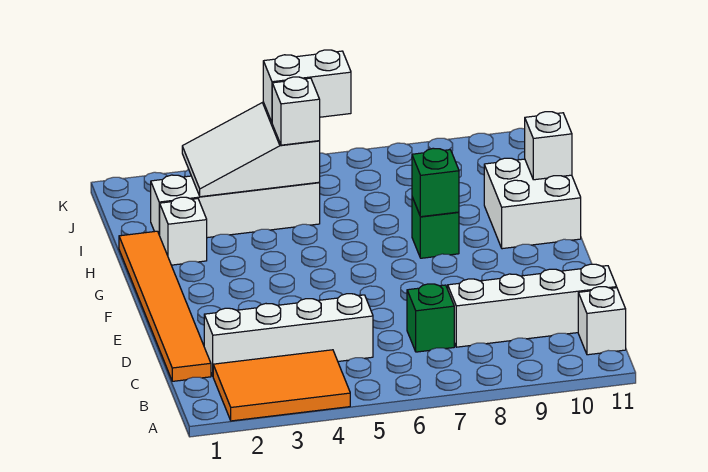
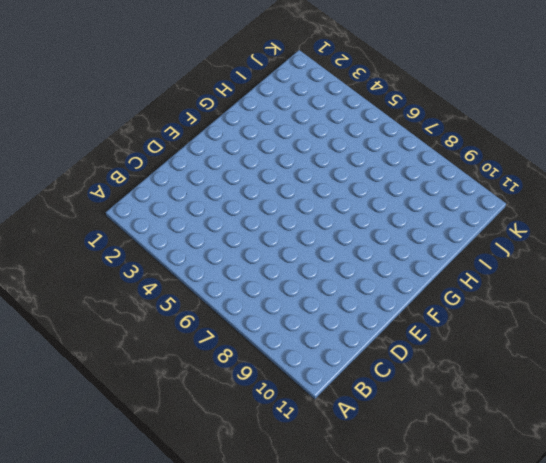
none -> orange 2x3 tile [213,350,350,421]
none -> white 1x1 brick [578,287,626,355]
none -> orange 1x6 tile [119,231,211,381]

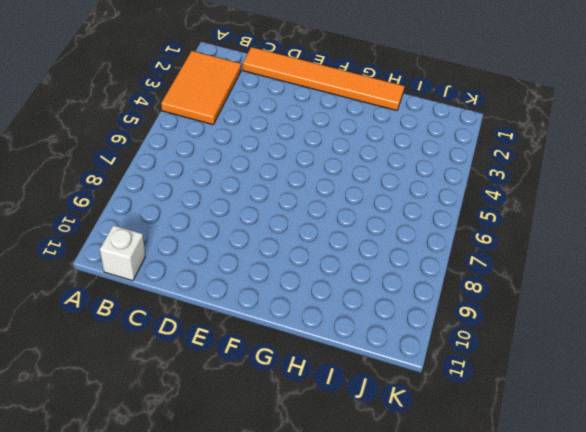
none -> white 1x4 brick [204,294,373,376]
none -> green 1x1 brick [407,284,454,352]
none -> white 1x4 brick [448,264,617,347]

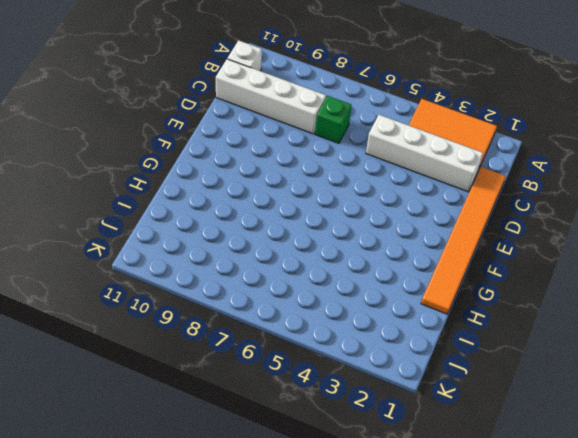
none -> green 1x1 brick [412,197,459,258]
none -> white 2x2 brick [484,158,581,249]
none -> white 1x1 brick [160,197,207,265]

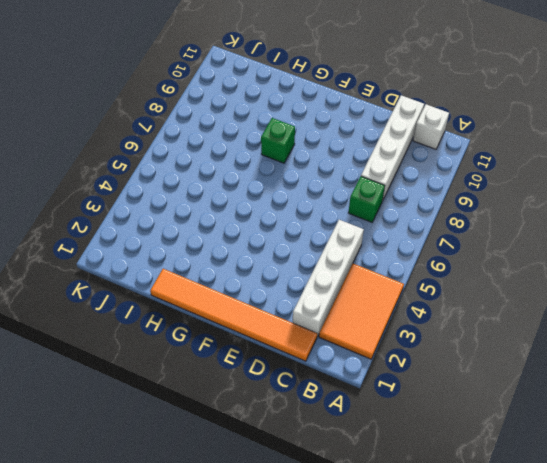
none -> white 2x2 brick [484,158,581,249]
none -> white 1x1 brick [160,197,207,265]
none -> white 1x4 brick [151,175,320,238]

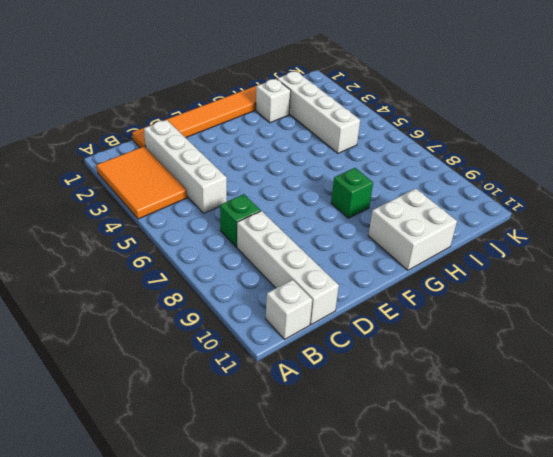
none -> green 1x1 brick [412,148,459,217]
none -> white 1x1 brick [525,112,572,180]
none -> white 2x3 slope [182,102,320,197]

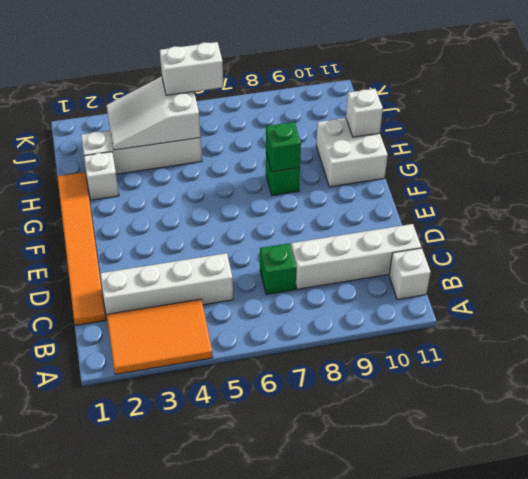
none -> white 1x1 brick [272,77,320,145]

